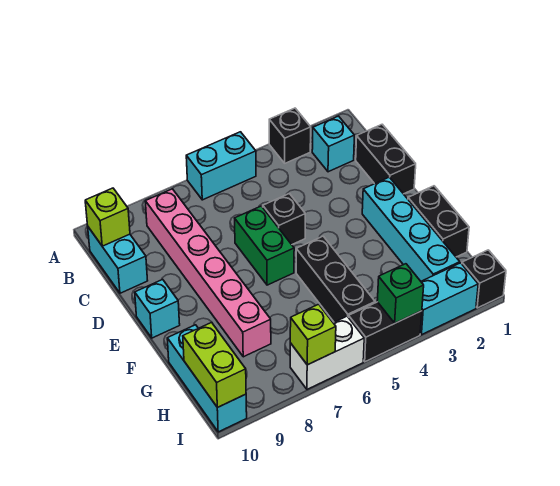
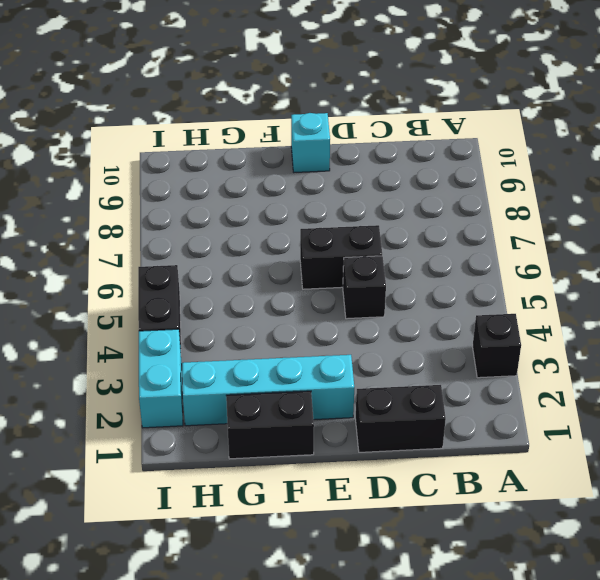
black 1x2 brick [300,225,382,289] -> green 1x2 brick [235,206,294,285]
none -> cyan 1x2 brick [186,132,256,200]
none -> cyan 1x1 brick [312,116,354,172]
none -> pink 1x6 brick [145,189,271,357]

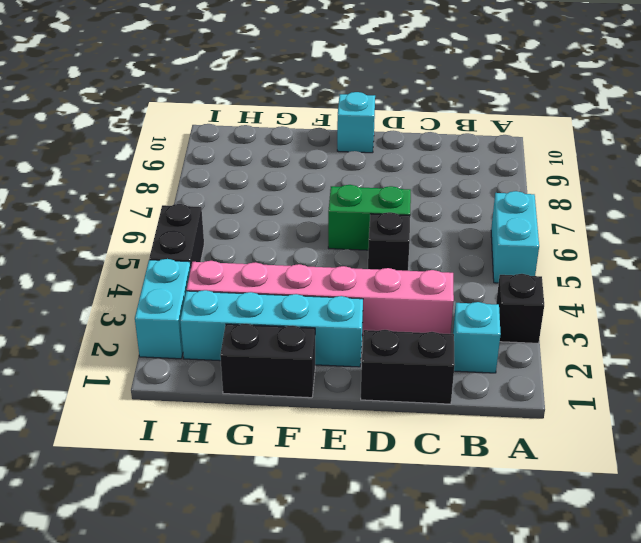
pink 1x6 brick [187,261,454,336] -> pink 1x6 brick moved to [145,189,271,357]
none -> cyan 1x2 brick [88,227,148,293]
none -> black 1x3 brick [296,236,375,322]
none -> cyan 1x3 brick [167,325,247,432]

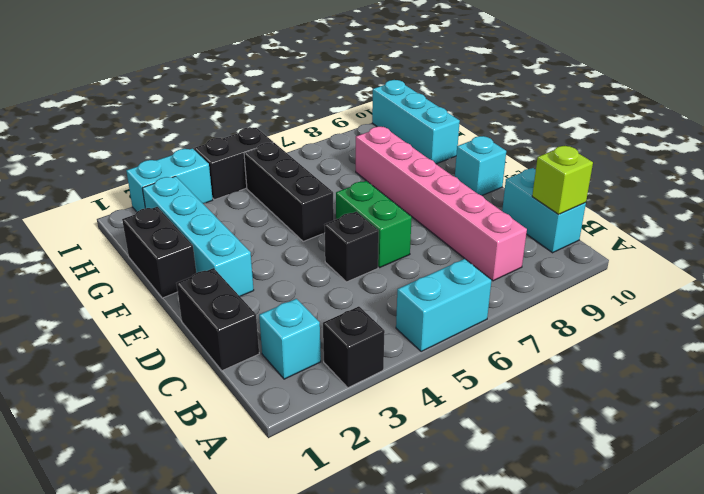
none -> black 1x1 brick [462,250,506,308]
none -> white 1x2 brick [290,316,364,389]
none -> lime 1x2 brick [183,323,246,408]

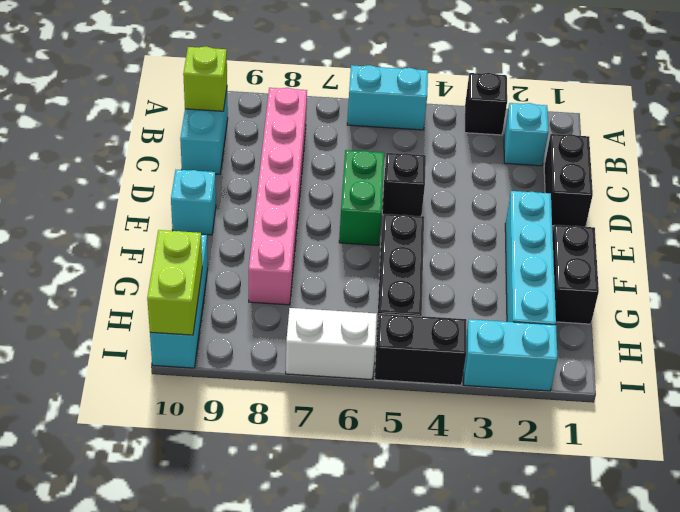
none -> black 1x1 brick [462,250,506,308]
none -> green 1x1 brick [377,264,424,323]
none -> lime 1x1 brick [290,304,336,365]

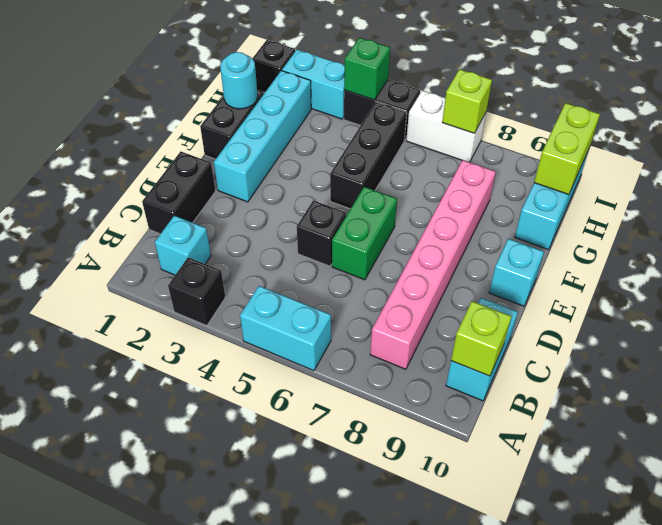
cyan 1x1 round brick [220,52,258,109] -> none

